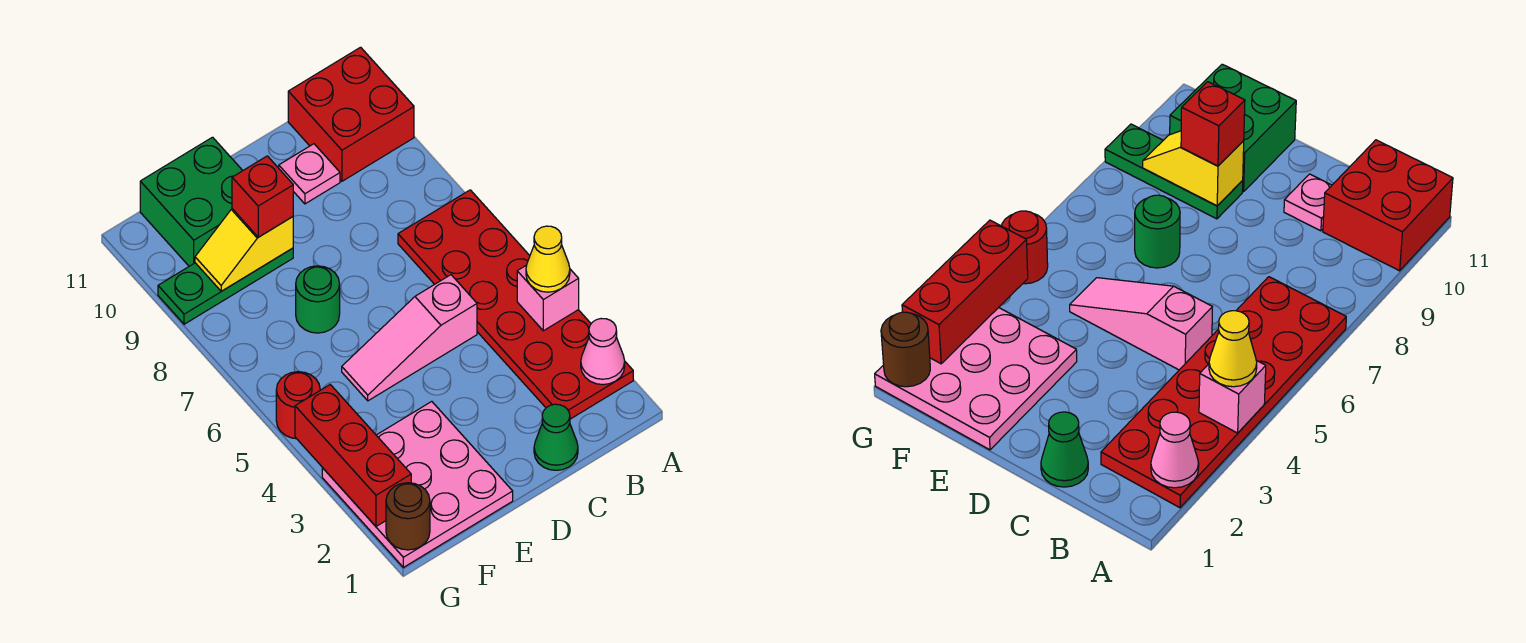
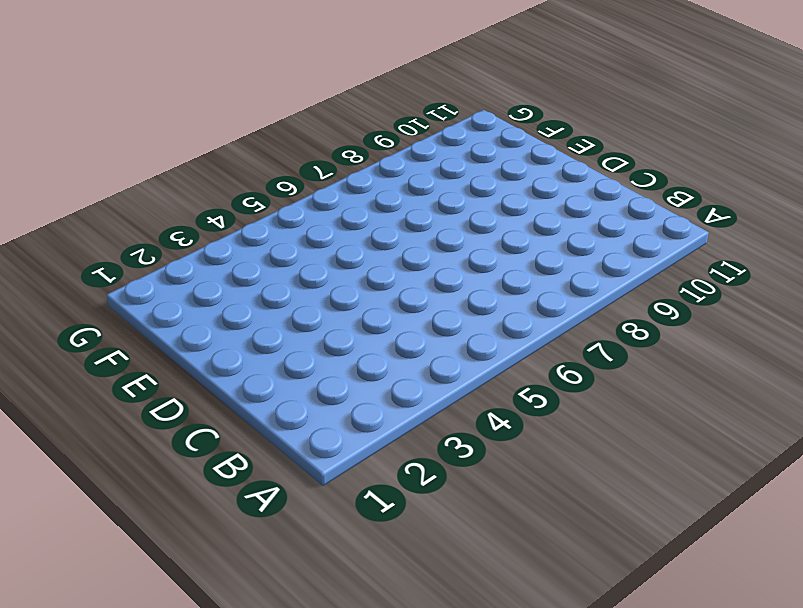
none -> red 2x6 plate [398,190,633,419]
none -> red 2x2 brick [288,47,414,181]
none -> green 1x1 cone [534,404,578,470]

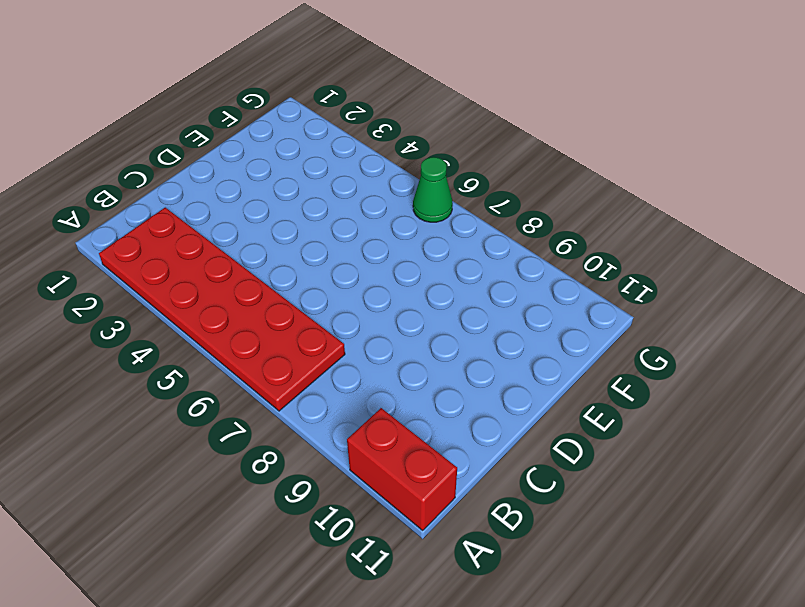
red 1x2 brick [347,408,457,530] -> red 2x2 brick [288,47,414,181]
green 1x1 cone [413,157,453,222] -> green 1x1 cone moved to [534,404,578,470]
none -> pink 1x3 slope [342,275,477,401]
none -> pink 1x1 plate [279,144,340,204]
none -> pink 3x3 plate [322,401,513,567]

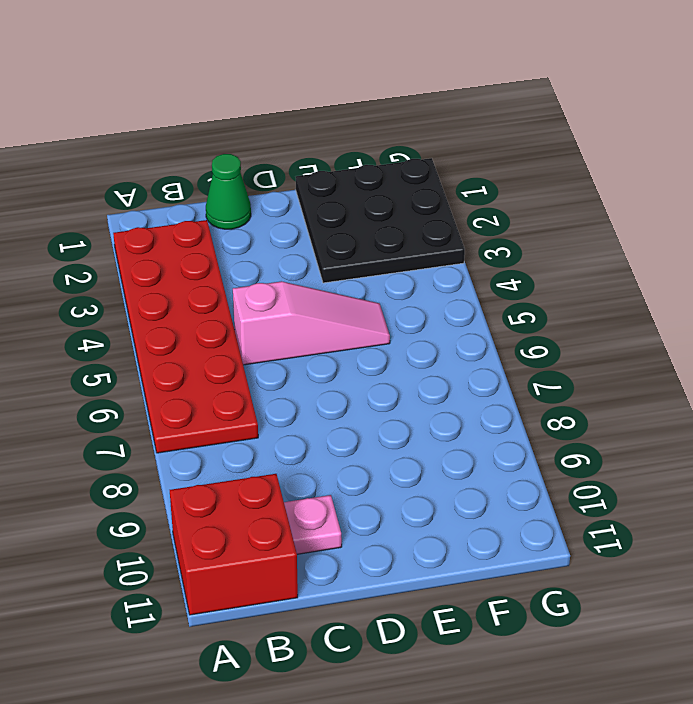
black 3x3 plate [296,158,465,283] -> pink 3x3 plate [322,401,513,567]
none -> green 1x1 round brick [296,266,340,333]
none -> green 1x3 plate [158,248,293,324]
none -> green 2x2 brick [140,137,243,266]

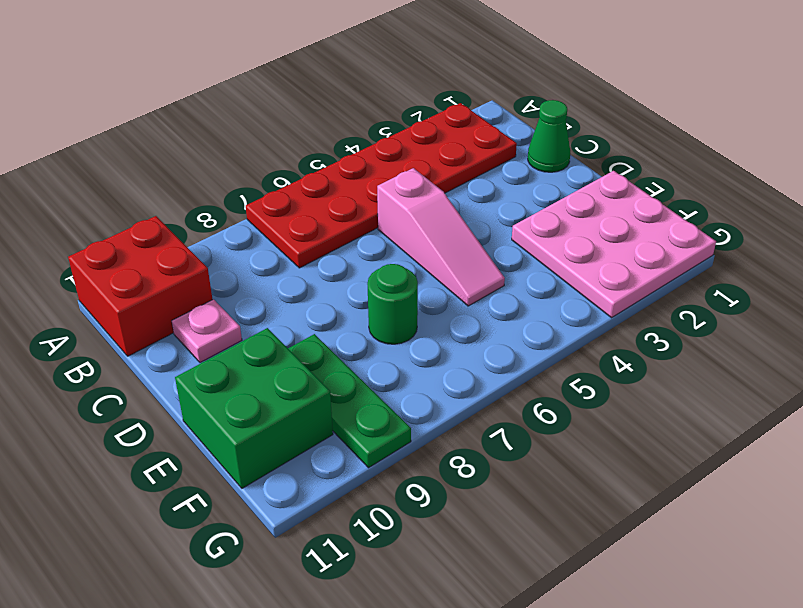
none -> red 1x1 round brick [276,372,320,439]
none -> pink 1x1 cone [581,319,625,385]
none -> pink 1x1 brick [517,265,579,331]

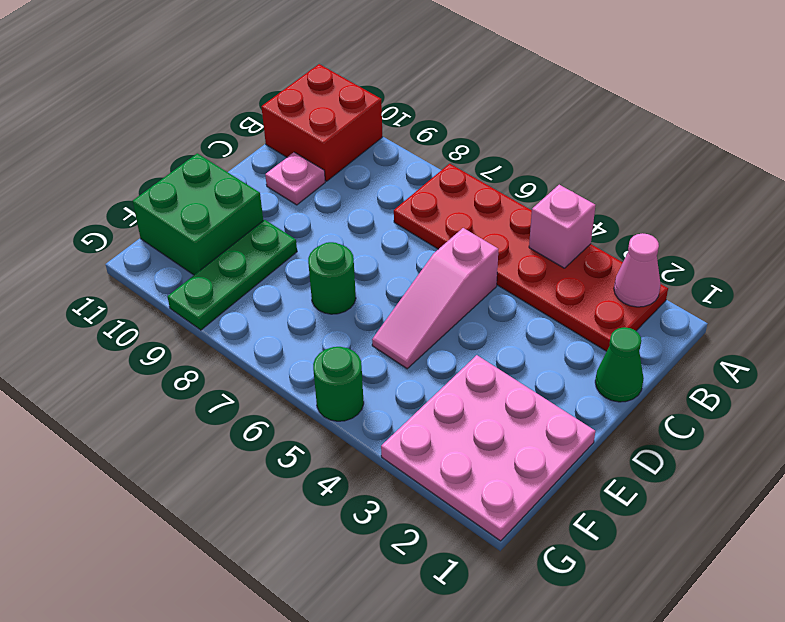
green 1x1 round brick [313,347,364,421] -> red 1x1 round brick [276,372,320,439]
none -> yellow 1x2 slope [195,209,293,291]
none -> brown 1x1 round brick [386,483,430,550]
none -> red 1x3 brick [295,385,411,526]

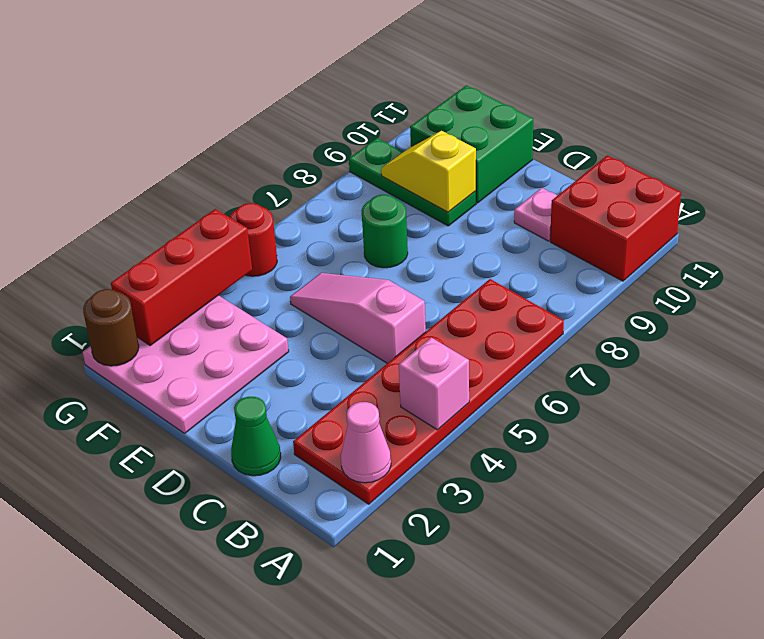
none -> yellow 1x1 cone [526,226,570,292]
none -> red 1x1 brick [232,156,293,237]

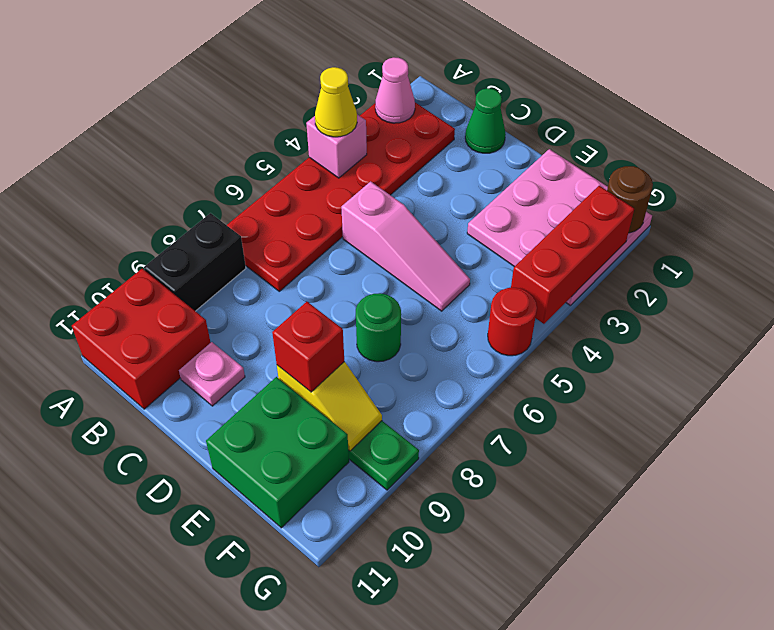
black 1x2 brick [144,213,246,311] -> none

